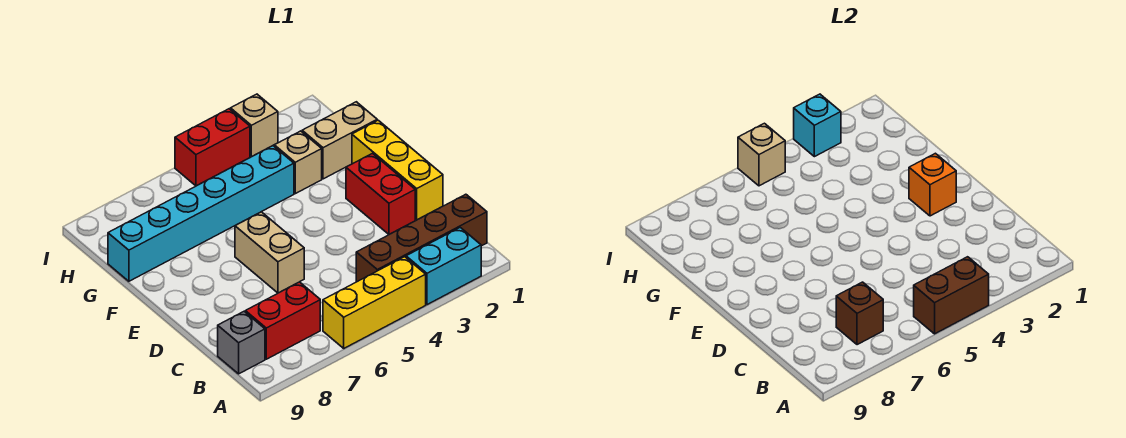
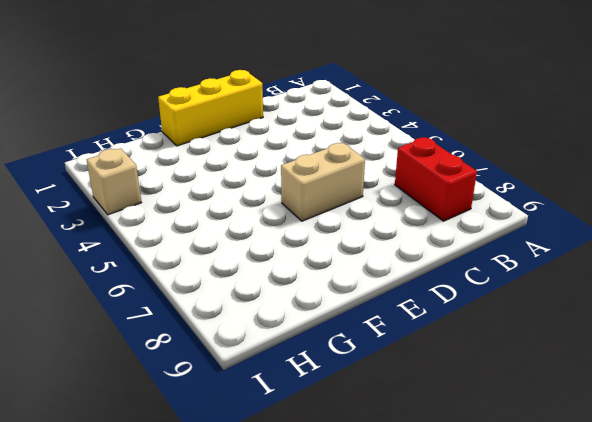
none -> cyan 1x2 brick [406,228,481,305]
none -> yellow 1x3 brick [323,257,426,348]
none -> brown 1x4 brick [356,194,487,282]

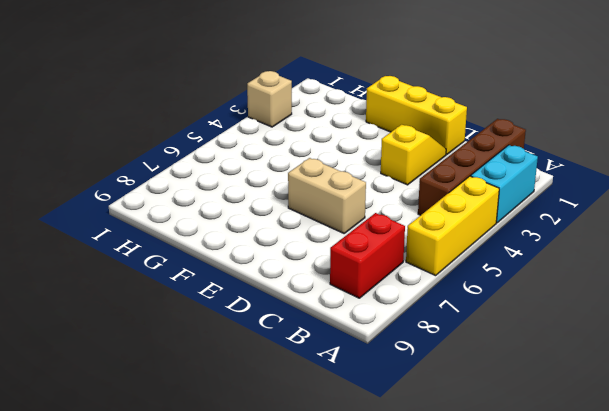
yellow 1x2 slope [381,125,446,185] -> red 1x2 brick [346,153,415,234]
none -> grey 1x1 brick [218,312,265,374]
none -> tan 1x2 brick [302,102,377,179]
none -> tan 1x1 brick [274,131,322,194]

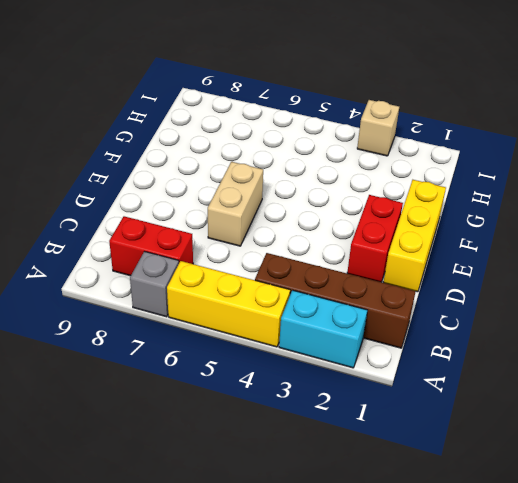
grey 1x1 brick [130,251,179,317] -> grey 1x1 brick moved to [218,312,265,374]
none -> tan 1x2 brick [302,102,377,179]
none -> tan 1x1 brick [274,131,322,194]
none -> cyan 1x6 brick [108,146,294,281]

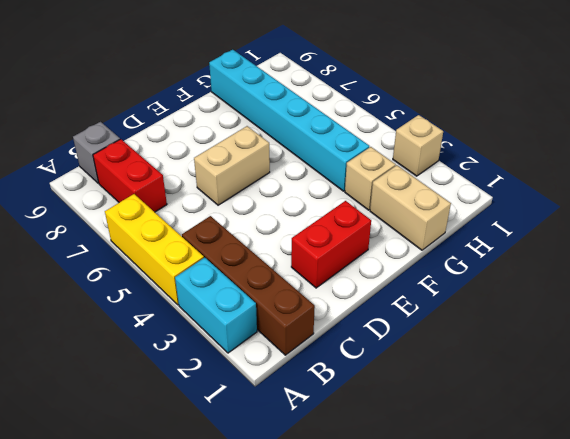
none -> yellow 1x3 brick [352,120,443,220]
none -> red 1x2 brick [175,109,250,186]
none -> brown 1x2 brick [914,257,989,334]

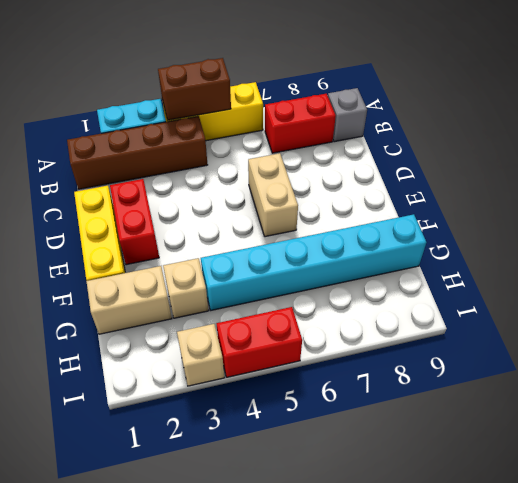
none -> brown 1x1 brick [836,282,883,345]
none -> orange 1x1 brick [909,153,956,216]
none -> cyan 1x1 brick [794,94,841,157]

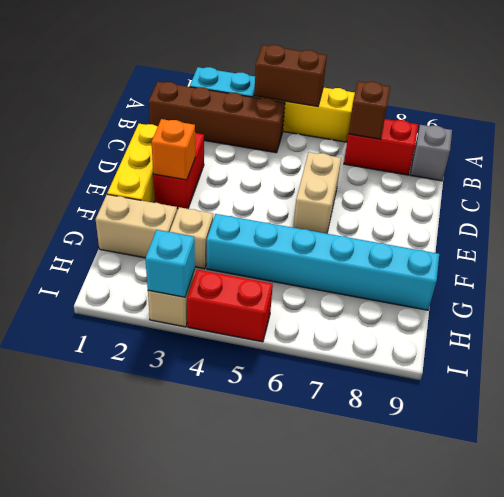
none -> tan 1x1 brick [738,123,785,186]

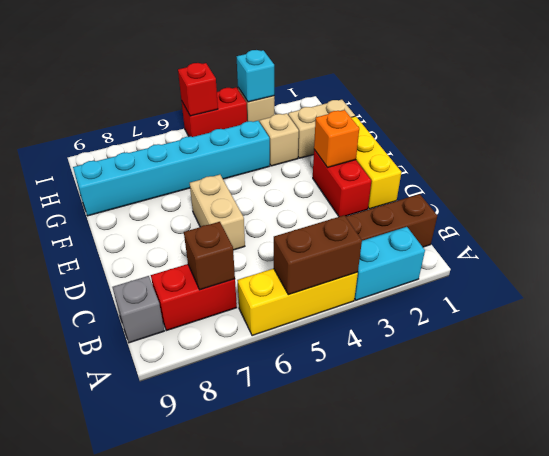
red 1x1 brick [178,63,218,116] -> tan 1x1 brick [738,123,785,186]

